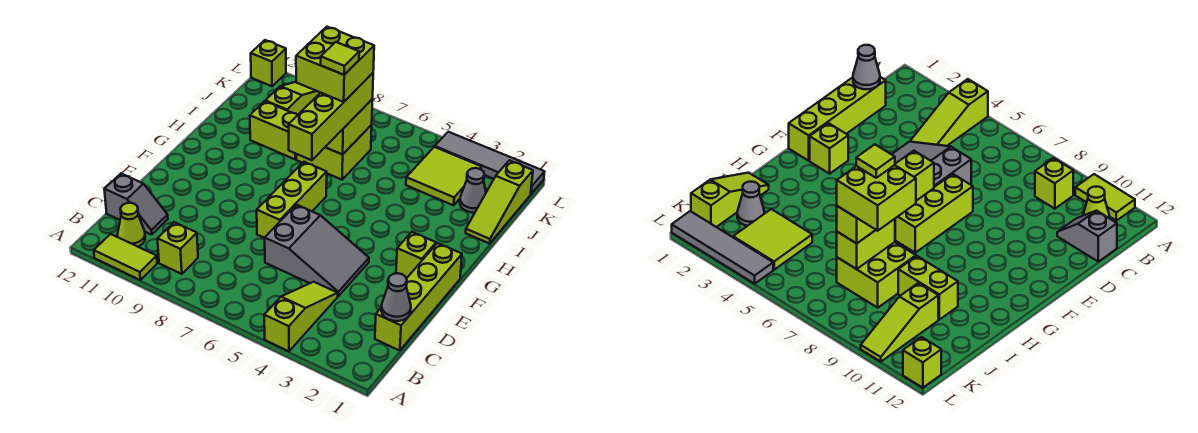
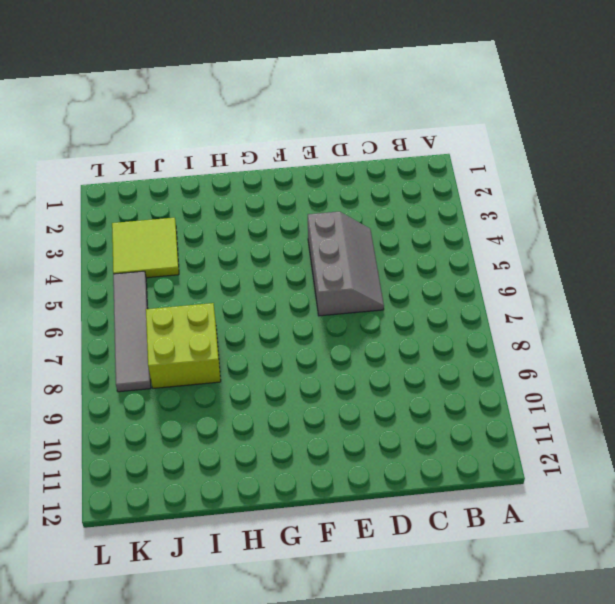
grey 2x3 slope [308,212,384,316] -> grey 2x3 slope turned to [265,205,369,296]
grey 1x4 tile [113,271,151,392] -> grey 1x4 tile moved to [435,132,544,194]
none -> lime 1x3 slope [264,282,338,351]
none -> lime 1x2 tile [94,234,157,280]
none -> lime 1x1 brick [157,222,198,274]

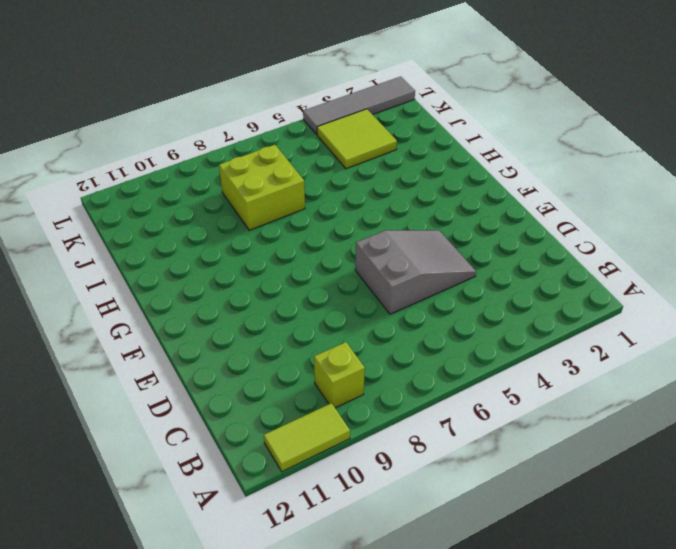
none -> lime 1x3 slope [264,282,338,351]
none -> lime 1x1 cone [117,203,145,247]
none -> lime 1x4 brick [375,243,462,351]

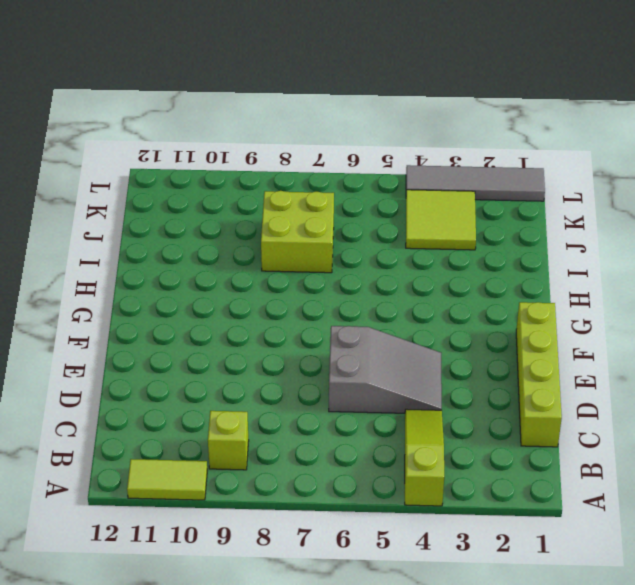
none -> lime 1x1 cone [117,203,145,247]
none -> grey 1x2 slope [104,174,168,235]
none -> lime 1x3 brick [257,162,327,238]

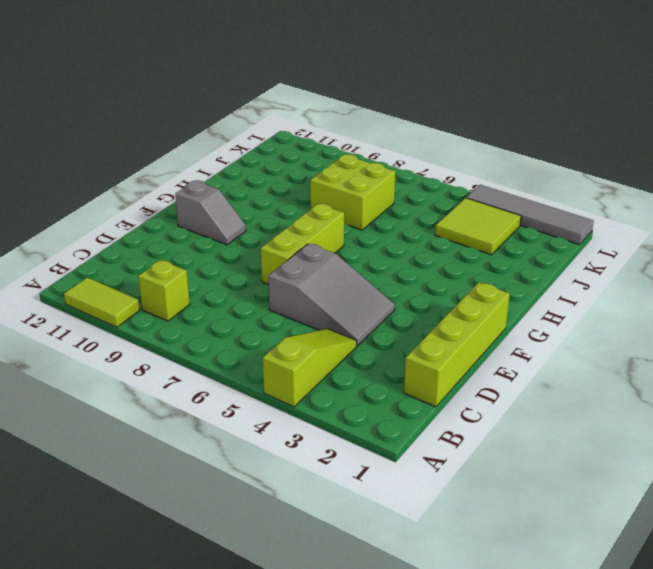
grey 1x2 slope [175,181,246,245] -> grey 1x2 slope moved to [104,174,168,235]
none -> lime 1x1 cone [117,203,145,247]
none -> lime 1x1 brick [396,232,436,278]
none -> lime 1x3 slope [466,160,533,244]

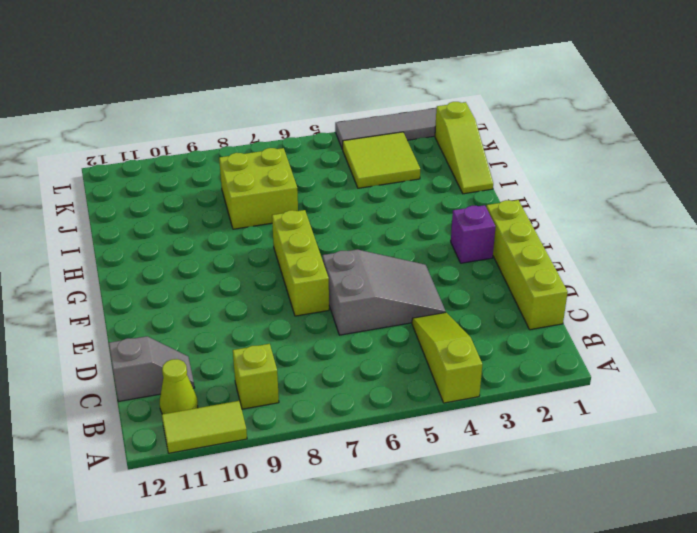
purple 1x1 brick [451,205,496,263] -> lime 1x1 brick [396,232,436,278]
none -> lime 1x2 brick [250,101,297,159]
none -> grey 1x1 cone [460,168,486,213]
none -> lime 1x3 slope [265,82,320,115]

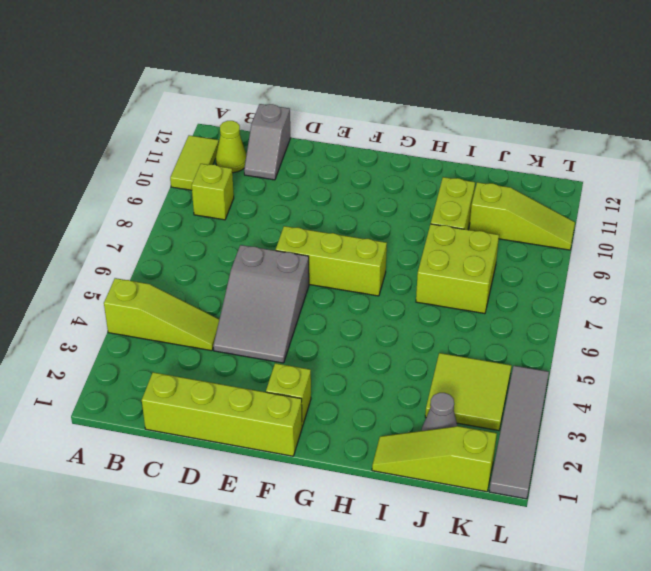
none -> lime 1x1 brick [251,40,286,86]
none -> grey 1x1 cone [381,273,411,321]
none -> lime 1x2 brick [326,99,373,155]

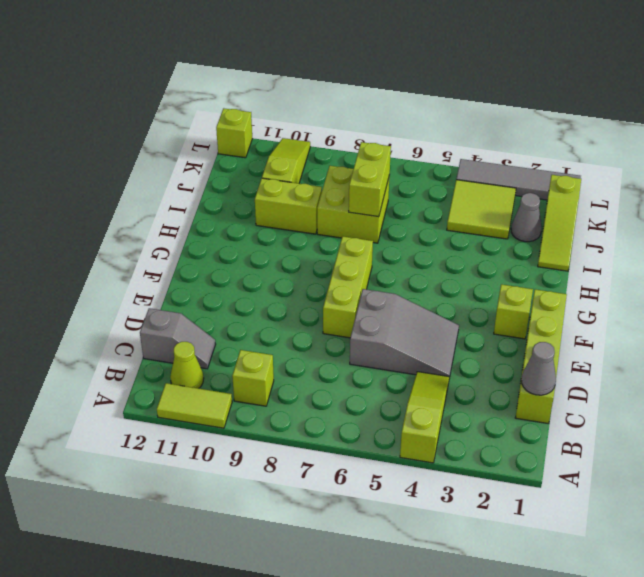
none -> lime 1x4 brick [289,73,373,160]
none -> lime 2x2 brick [296,27,374,102]
none -> lime 1x1 tile [321,42,359,75]

